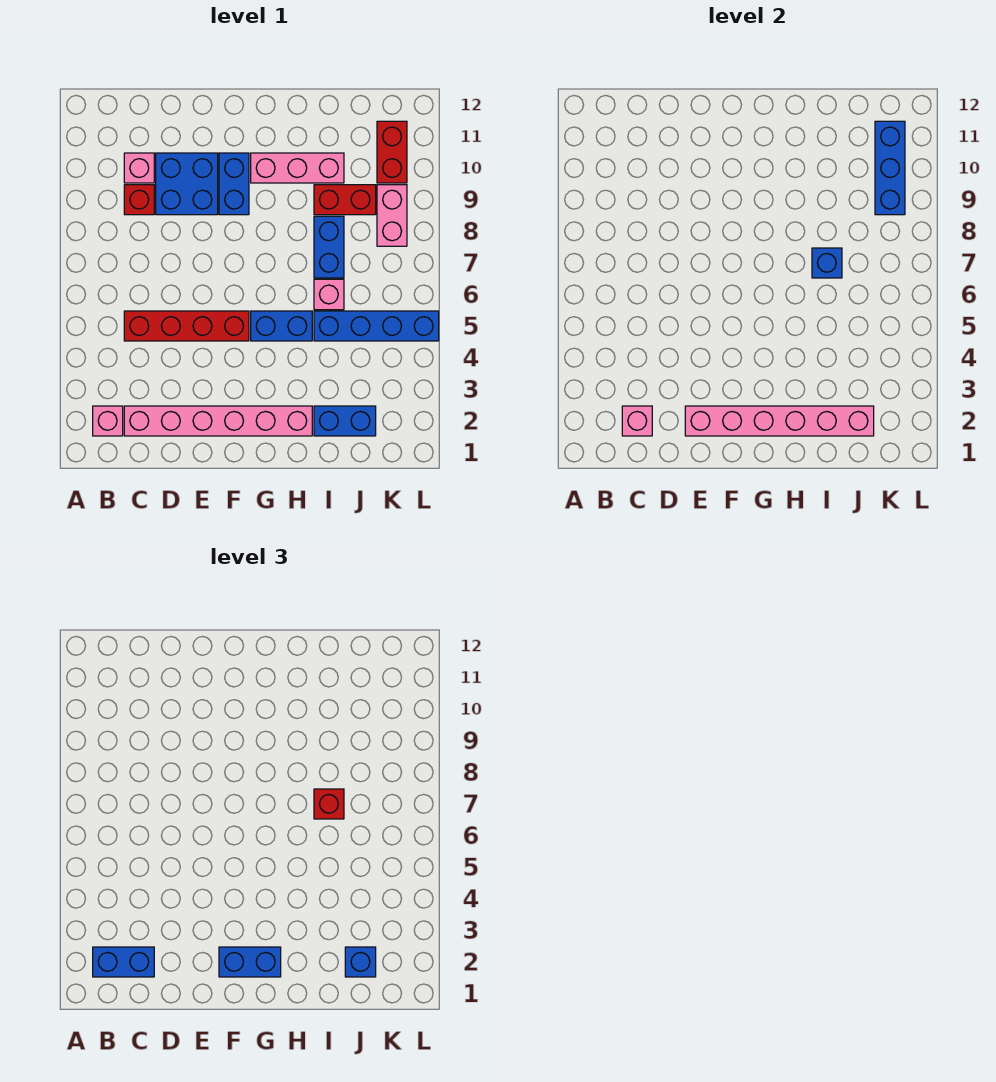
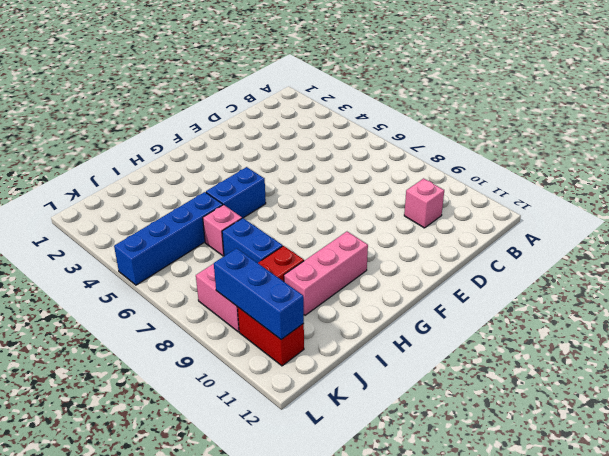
none -> pink 1x1 brick [93,406,123,436]
none -> pink 1x6 brick [124,406,312,436]
none -> red 1x4 brick [124,311,249,341]

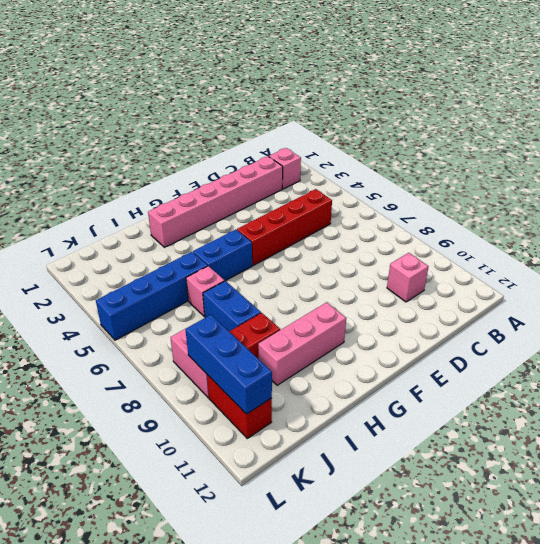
none -> red 1x1 brick [124,185,154,215]
none -> blue 2x2 brick [156,153,218,215]
none -> blue 1x2 brick [219,153,249,215]

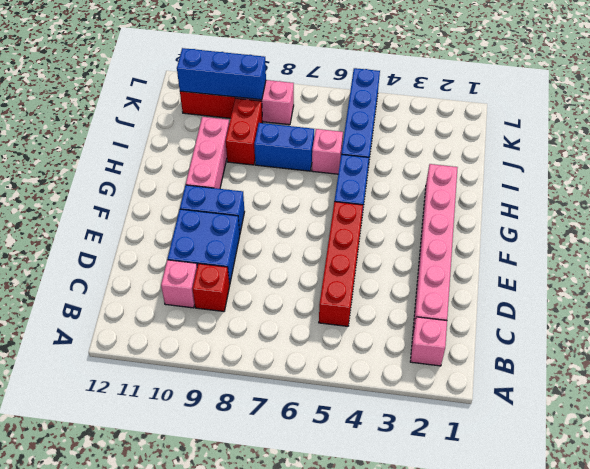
none -> blue 1x2 brick [314,406,376,436]
none -> pink 1x1 brick [622,406,652,436]
none -> pink 1x6 brick [685,406,874,436]

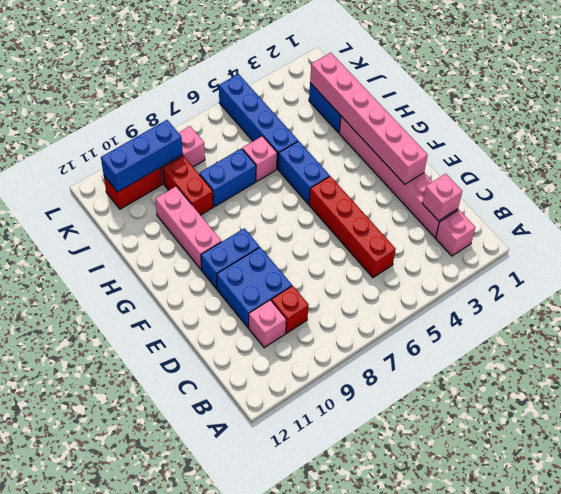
none -> blue 1x1 brick [812,248,842,278]
none -> blue 1x2 brick [93,947,154,977]
none -> blue 1x2 brick [219,947,281,977]

